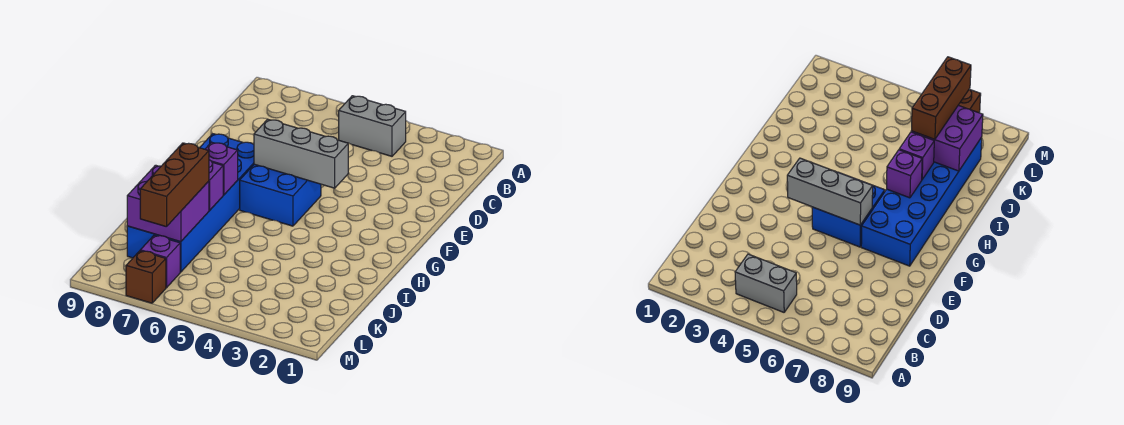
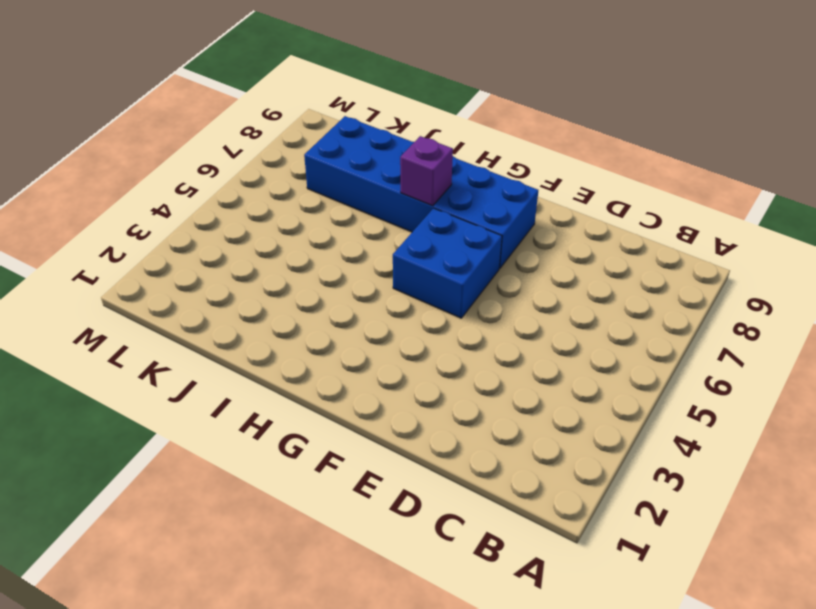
none -> grey 1x2 brick [339,96,406,156]
none -> purple 1x1 brick [140,235,180,288]

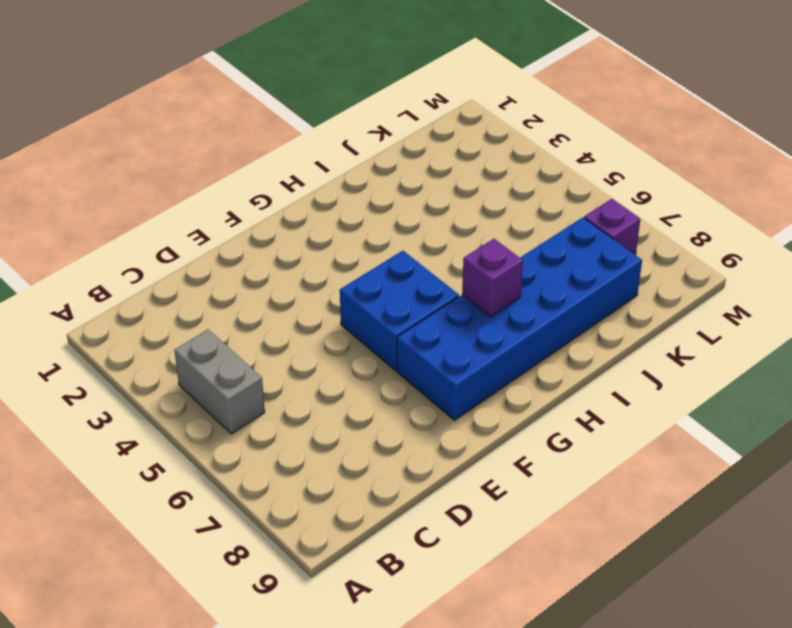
none -> brown 1x1 brick [126,251,166,303]
none -> grey 1x3 brick [254,119,348,188]

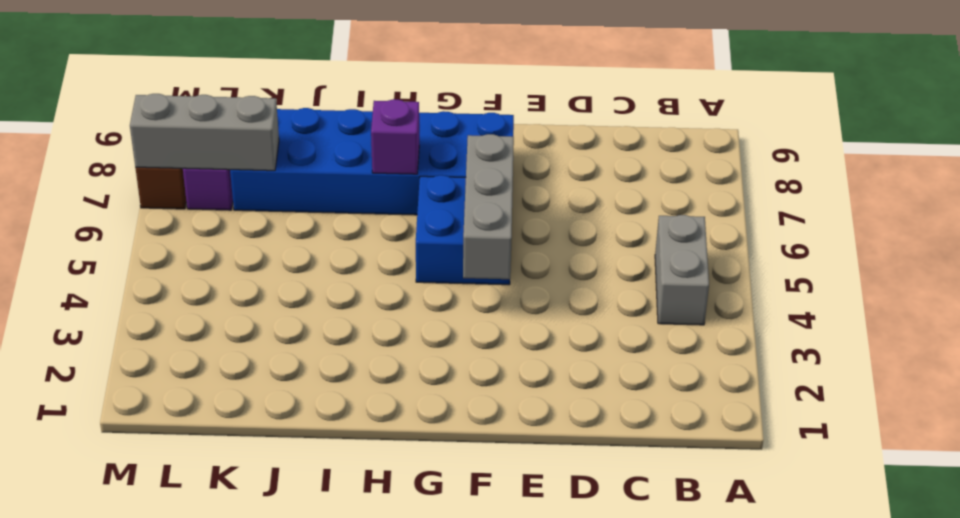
grey 1x3 brick [130,94,279,171] -> purple 2x2 brick [127,165,209,242]
none -> purple 1x1 brick [209,160,223,210]
none -> brown 1x3 brick [140,143,209,227]

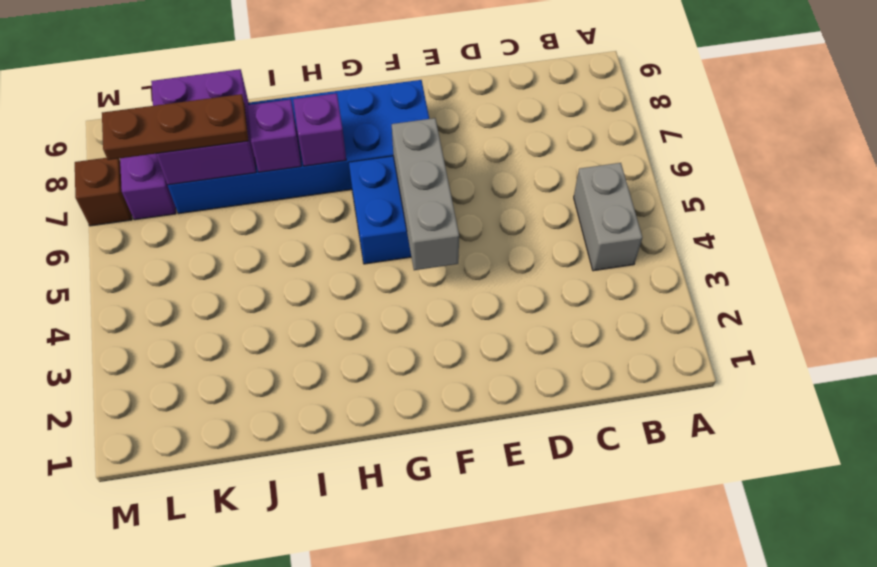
brown 1x3 plate [102,94,248,160] -> brown 1x3 brick [140,143,209,227]

